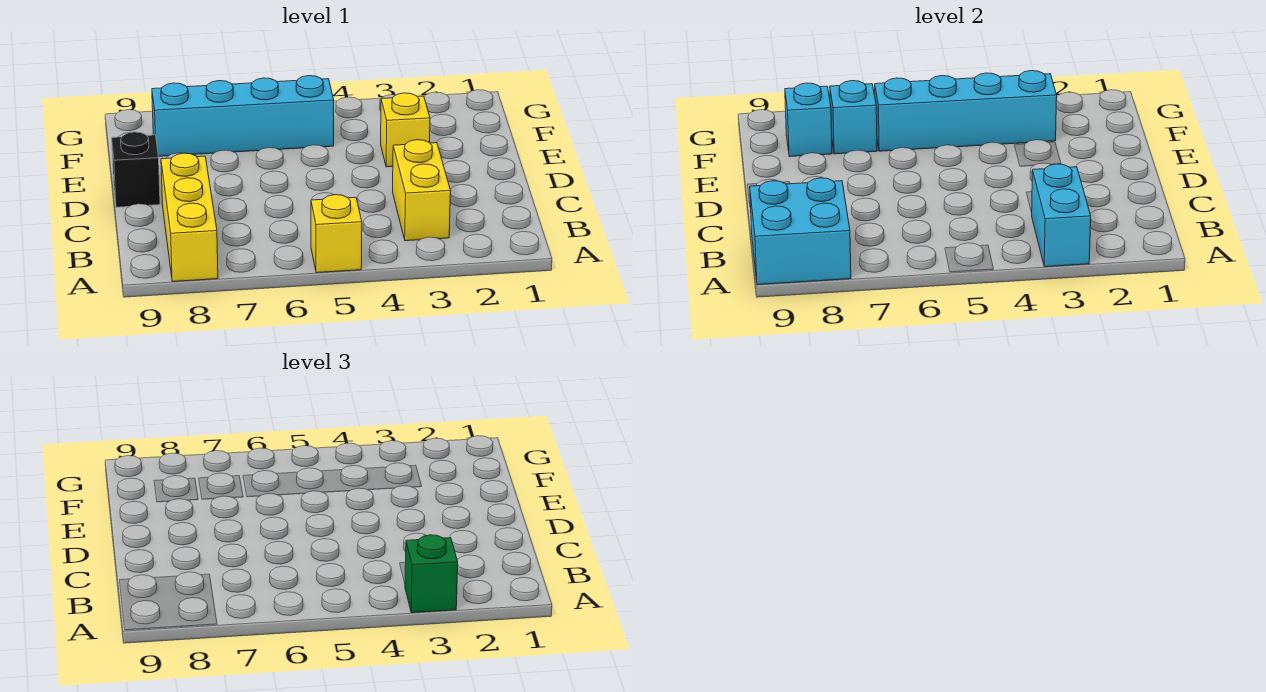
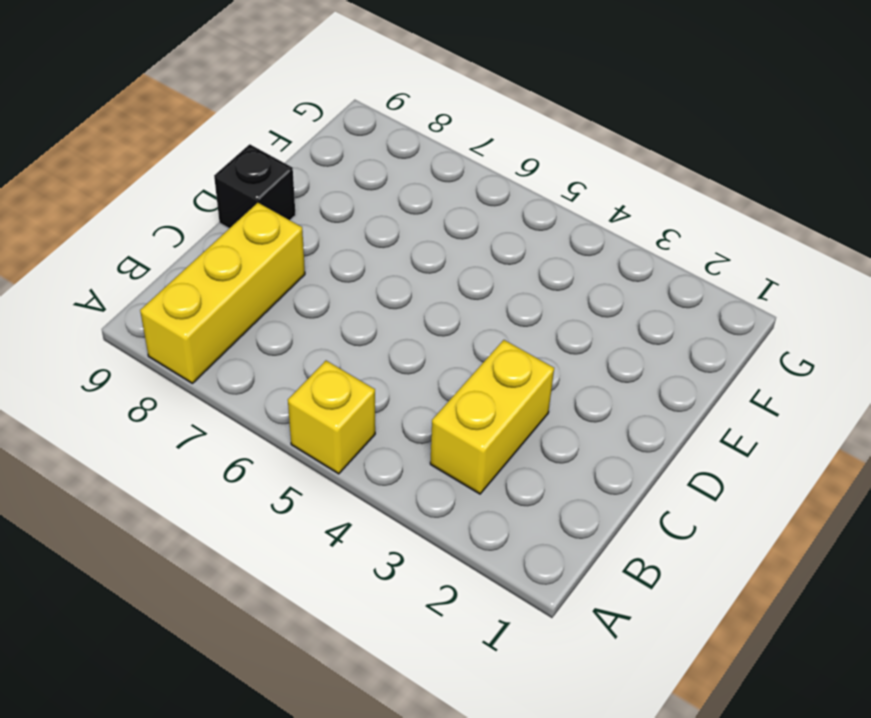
none -> yellow 1x1 brick [381,93,430,167]
none -> cyan 1x4 brick [152,76,334,156]
none -> cyan 1x2 brick [1031,164,1091,267]

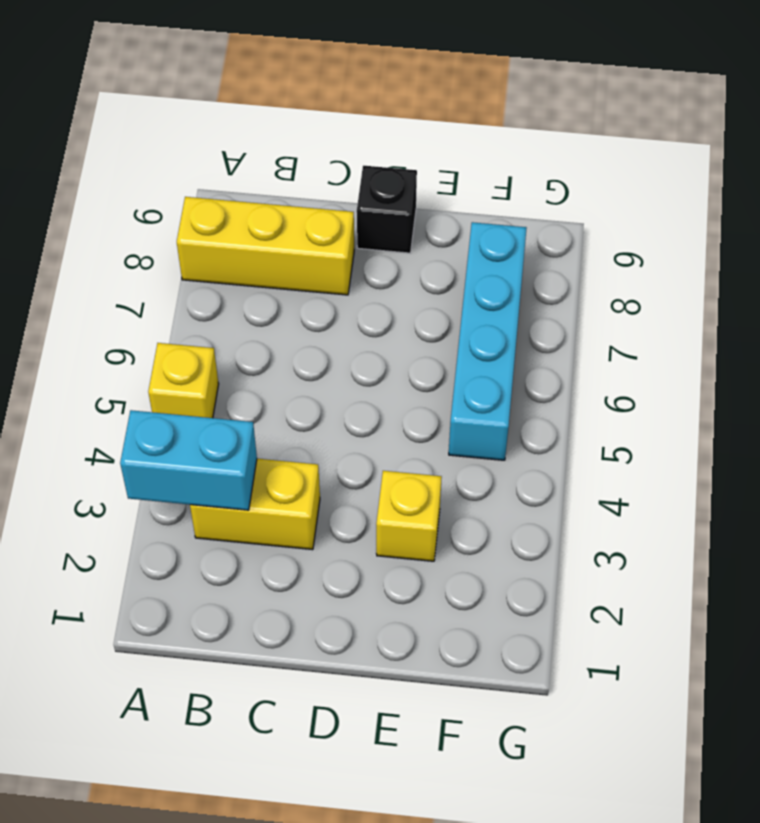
none -> cyan 2x2 brick [750,178,851,285]
none -> cyan 1x4 brick [875,71,1057,151]
none -> cyan 1x1 brick [830,81,877,154]

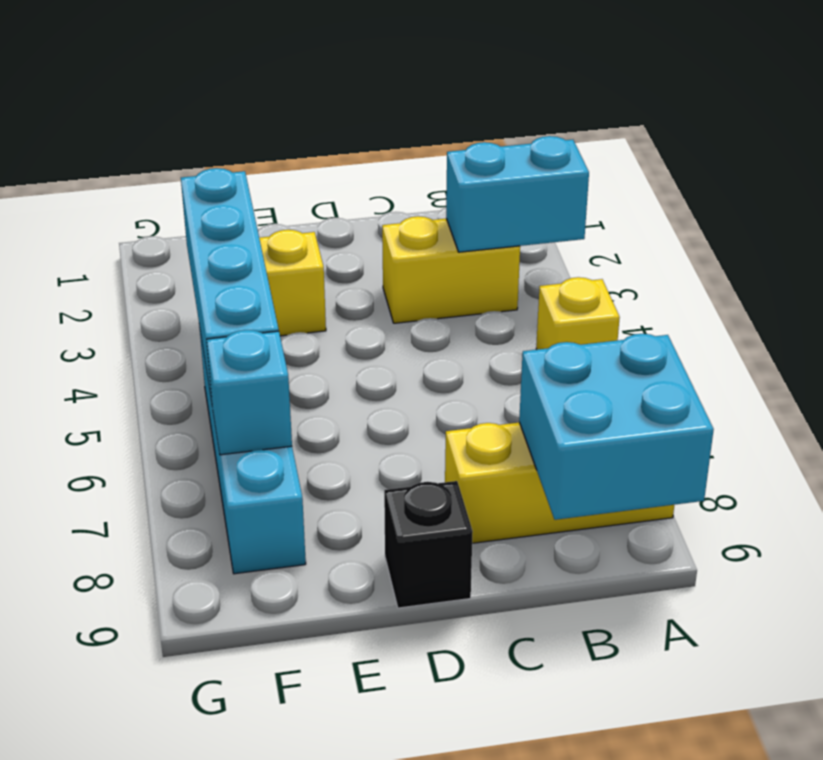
none -> cyan 1x1 brick [785,83,832,157]
none -> green 1x1 brick [405,535,458,613]

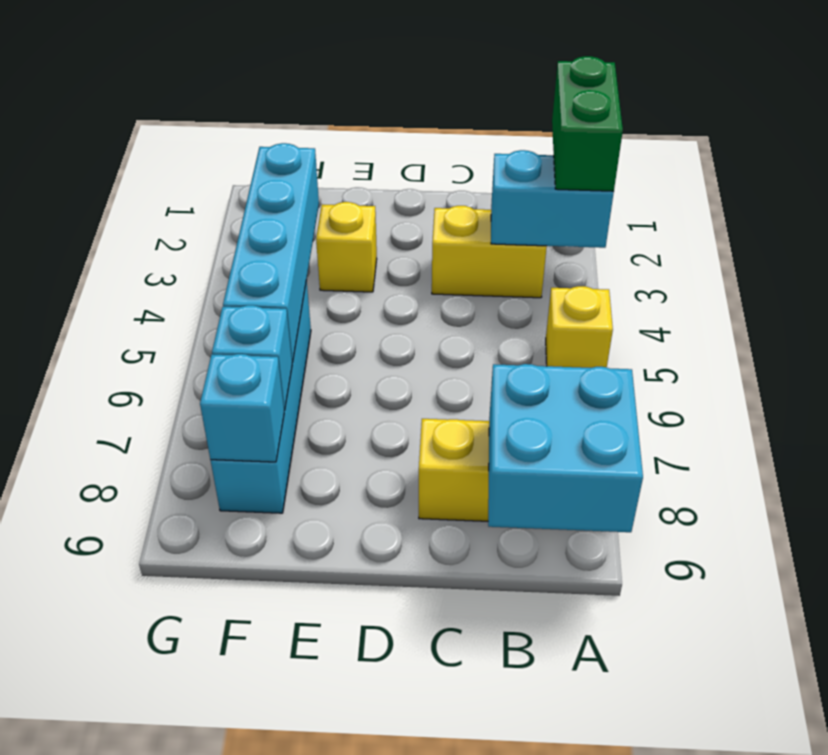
green 1x2 brick [552,56,623,192] -> green 1x1 brick [405,535,458,613]
none -> black 1x1 brick [112,132,160,207]

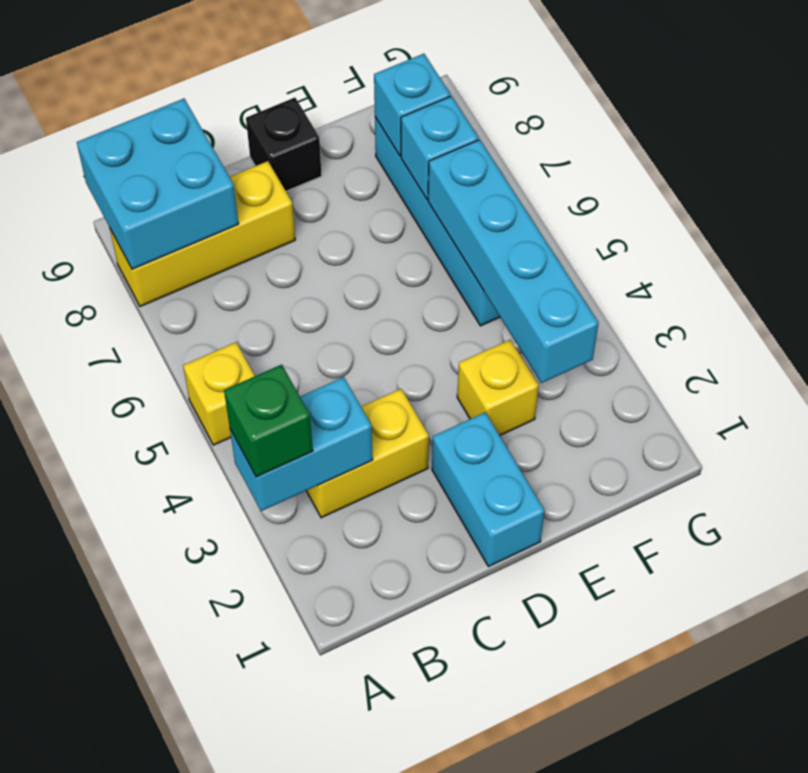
cyan 1x2 brick [432,412,545,567] -> none

